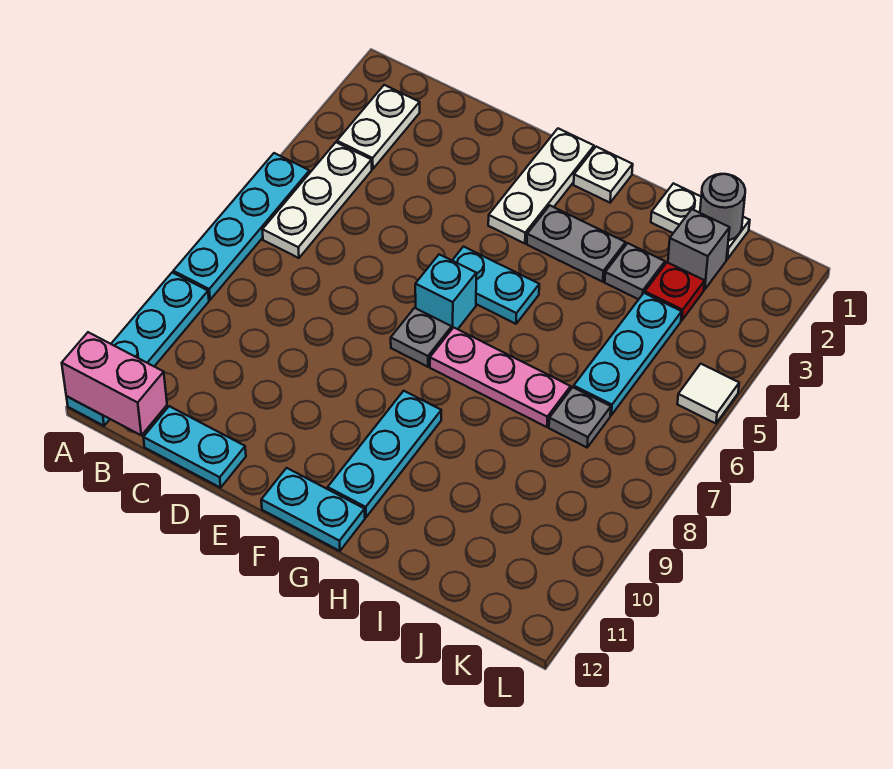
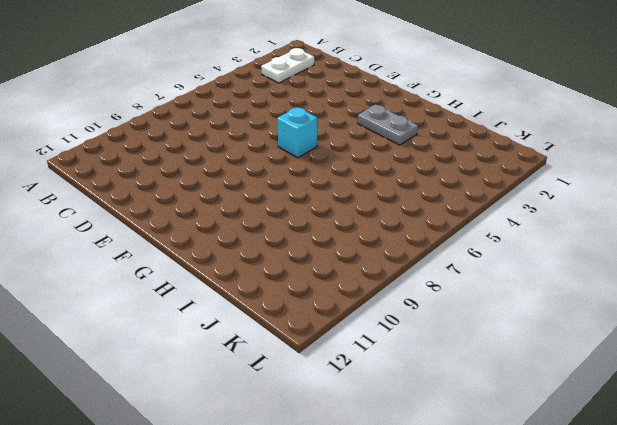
none -> cyan 1x4 plate [173,153,310,300]
none -> cyan 1x4 plate [66,272,209,426]
none -> white 1x3 plate [262,142,372,258]

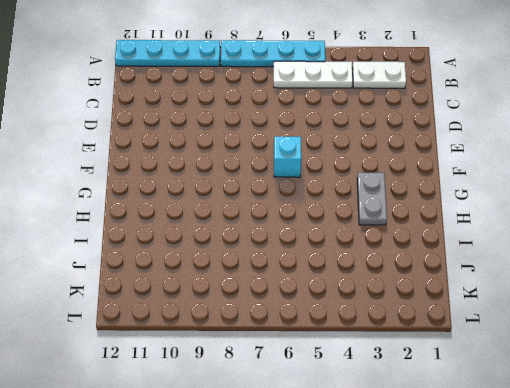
none -> cyan 1x2 plate [143,406,246,488]
none -> white 1x3 plate [488,129,594,244]
none -> cyan 1x2 plate [452,247,539,324]

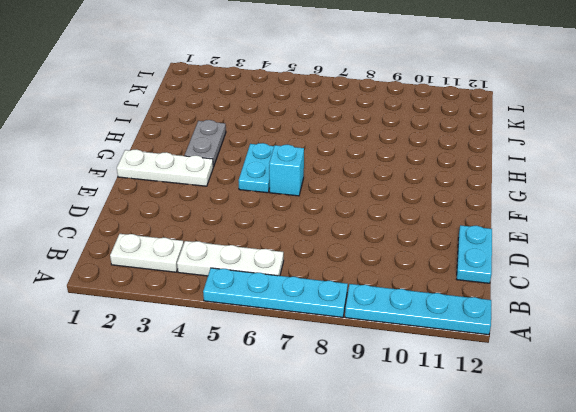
none -> grey 1x1 plate [391,308,452,367]
none -> cyan 1x2 plate [261,468,365,551]
none -> white 1x1 plate [574,147,633,203]

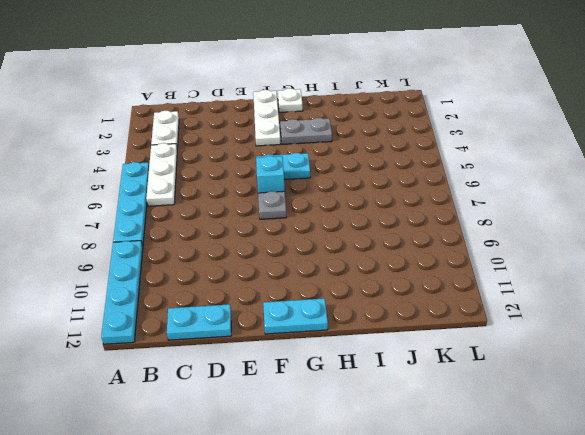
none -> pink 1x3 plate [430,327,571,427]
none -> cyan 1x3 plate [328,391,441,517]
none -> white 1x2 plate [651,183,750,259]

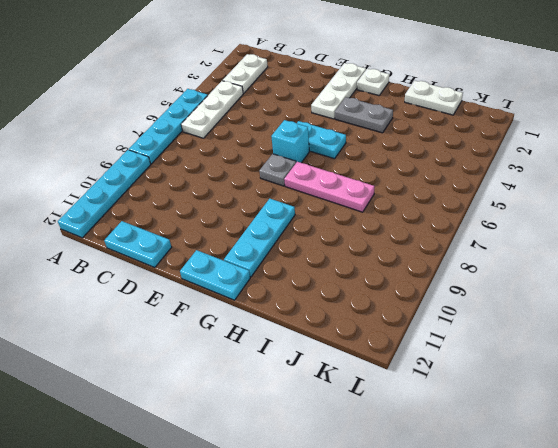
none -> grey 1x1 plate [605,243,665,299]
none -> grey 1x1 brick [668,209,730,290]
none -> red 1x1 plate [645,262,705,320]

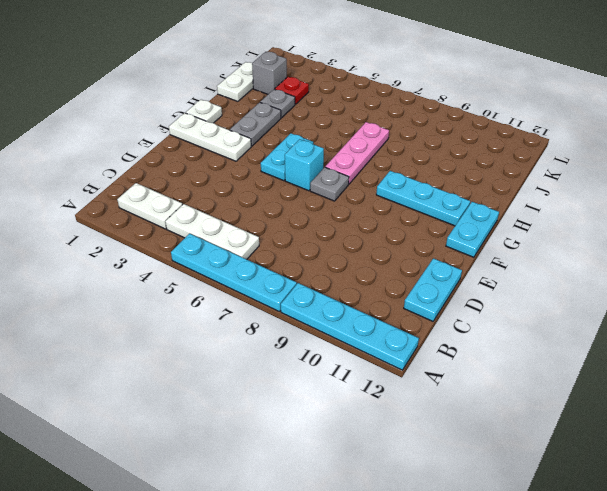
none -> cyan 1x3 plate [574,293,682,415]
none -> grey 1x1 plate [549,387,611,447]
none -> white 1x1 tile [678,364,739,423]

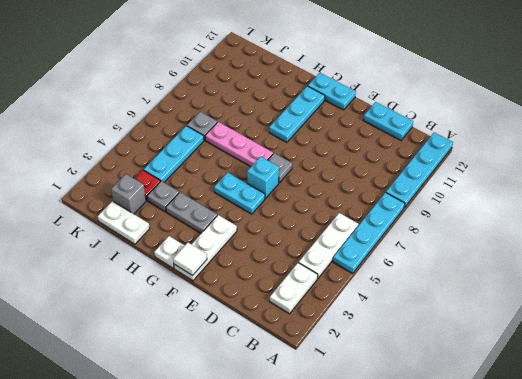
white 1x1 tile [173,243,207,276] -> white 1x1 tile moved to [678,364,739,423]
none -> pink 1x2 brick [62,332,167,435]
none -> grey 1x1 round brick [700,174,745,241]

